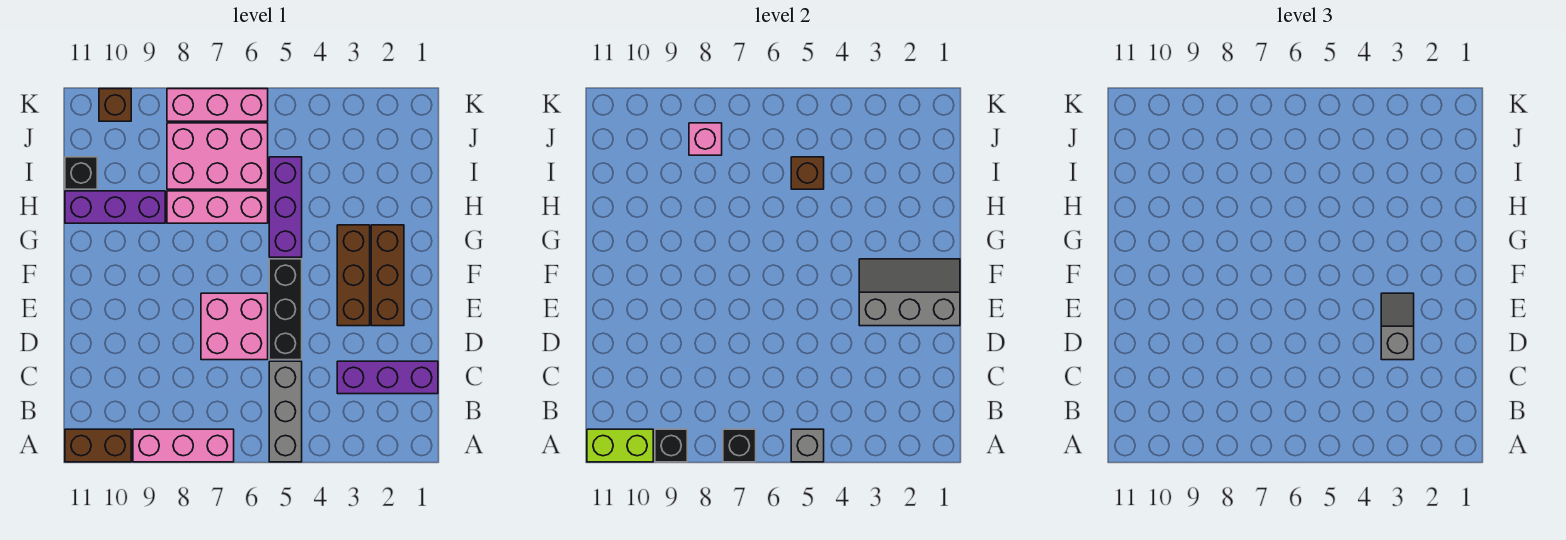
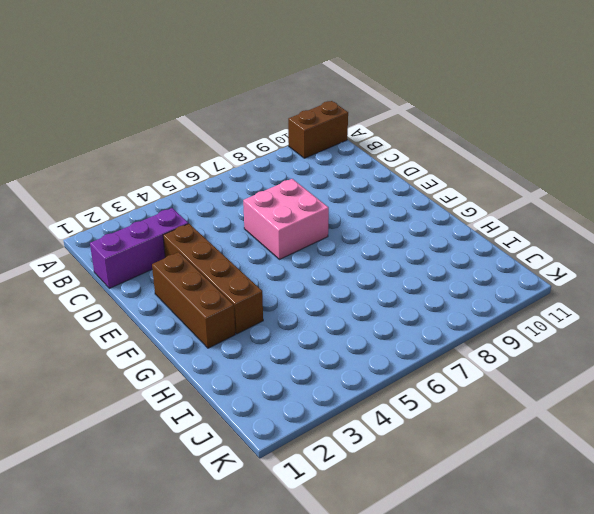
brown 1x4 brick [163,224,263,334] -> brown 1x3 brick [337,225,370,326]
none -> grey 1x3 brick [269,361,302,462]
none -> pink 1x3 brick [133,429,234,462]
none -> black 1x3 brick [269,259,302,360]

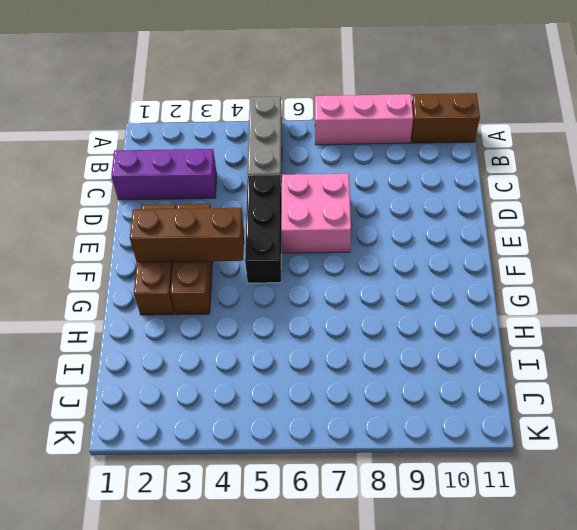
brown 1x3 brick [130,208,244,262] -> grey 2x3 slope [859,259,960,326]
none -> purple 1x3 brick [269,157,302,257]
none -> pink 1x3 brick [167,191,268,223]
none -> purple 1x3 brick [65,191,165,223]

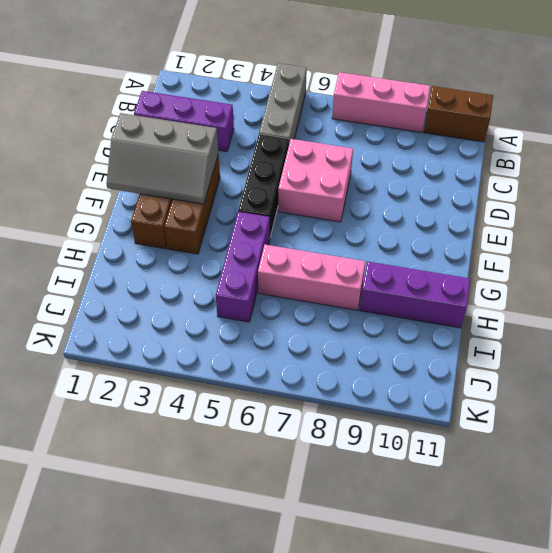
none -> pink 2x3 brick [167,123,268,189]
none -> black 1x1 brick [65,157,97,189]
none -> pink 1x3 brick [167,89,268,121]

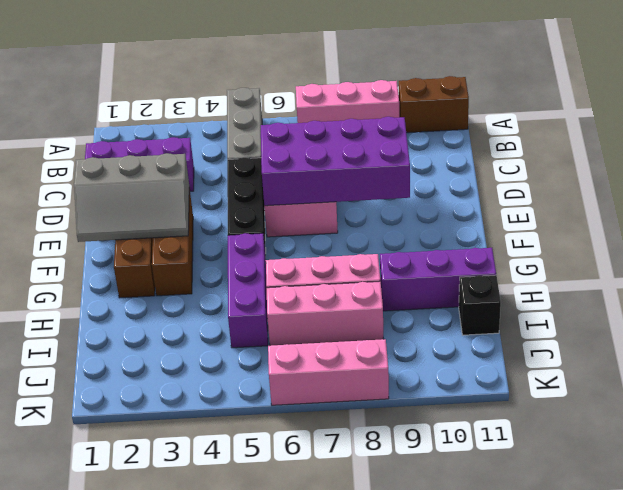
purple 2x4 brick [261,117,410,206] -> none
pink 1x3 brick [267,281,383,346] -> pink 2x3 brick [167,123,268,189]
none -> brown 1x1 brick [99,89,131,121]
none -> grey 1x1 brick [791,429,824,462]
none -> black 1x1 brick [723,429,756,462]

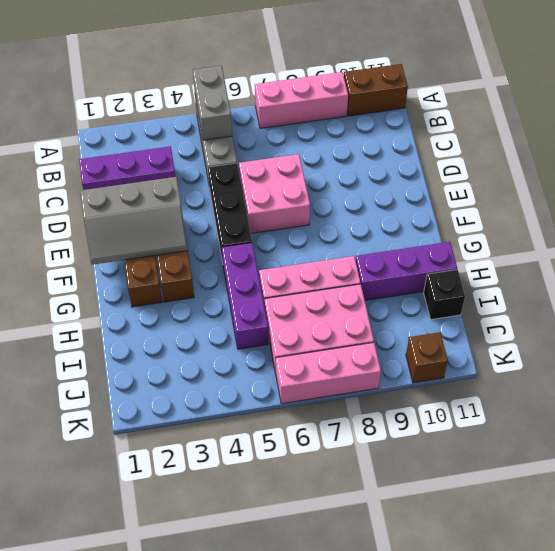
grey 1x2 brick [193,66,232,140] -> grey 1x1 brick [791,429,824,462]
none -> black 1x1 brick [723,429,756,462]
none -> black 1x1 brick [655,429,687,462]
none -> lime 1x2 brick [587,429,653,462]

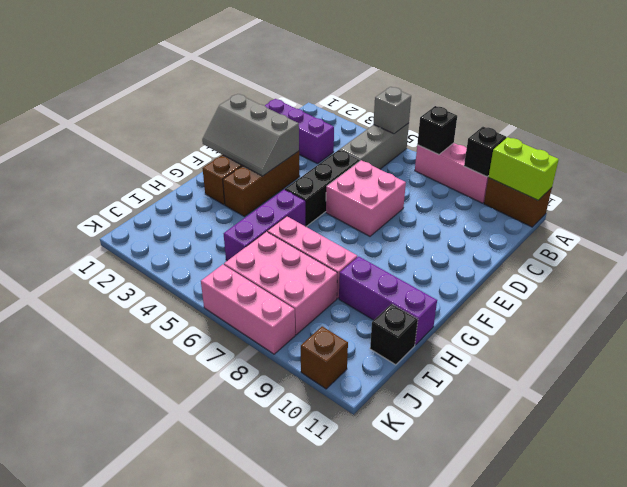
none -> brown 1x1 brick [791,157,824,189]
none -> pink 1x1 brick [689,123,722,155]
none -> grey 1x2 slope [1381,293,1414,360]

